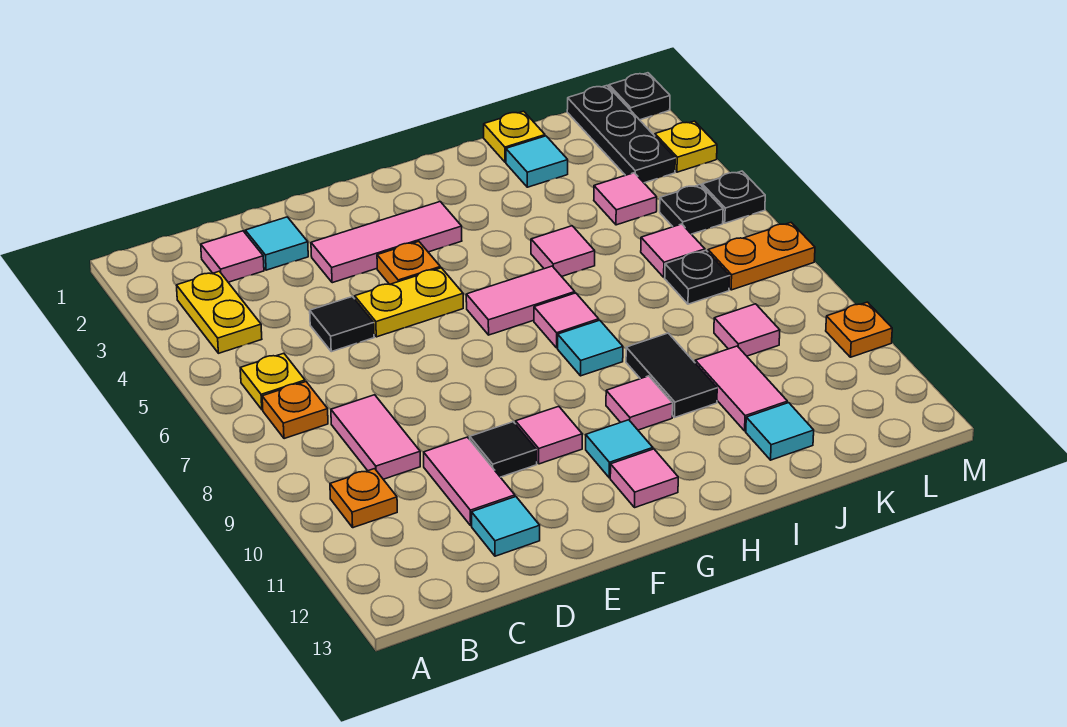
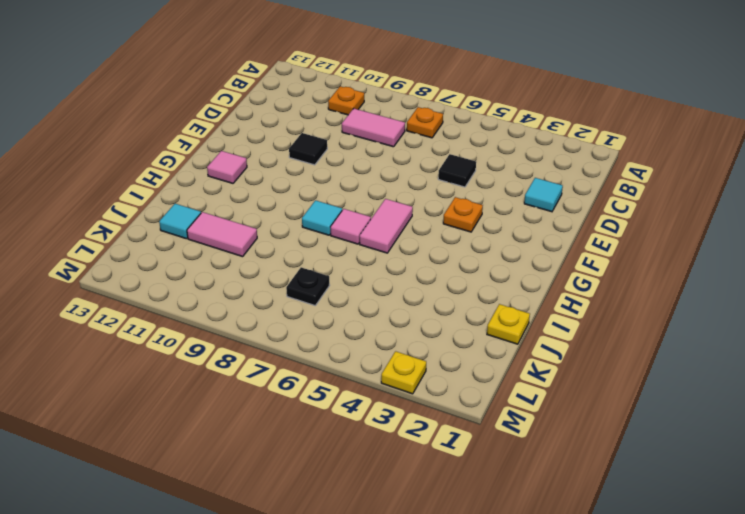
none -> yellow 1x2 plate [176,271,262,353]
none -> yellow 1x1 plate [240,353,305,410]
none -> pink 1x1 tile [201,231,264,282]
none -> pink 1x2 tile [424,437,515,526]

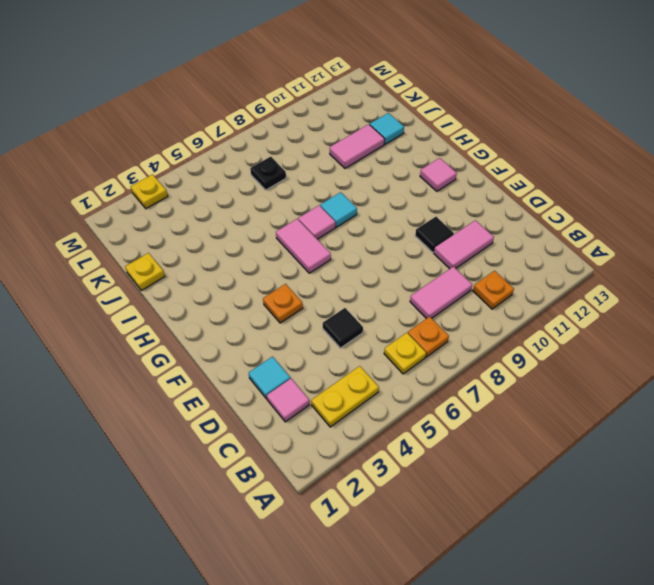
none -> cyan 1x1 tile [472,497,540,556]
none -> pink 1x3 tile [311,202,462,283]
none -> yellow 1x2 plate [355,268,463,337]
none -> pink 1x1 tile [516,406,582,464]

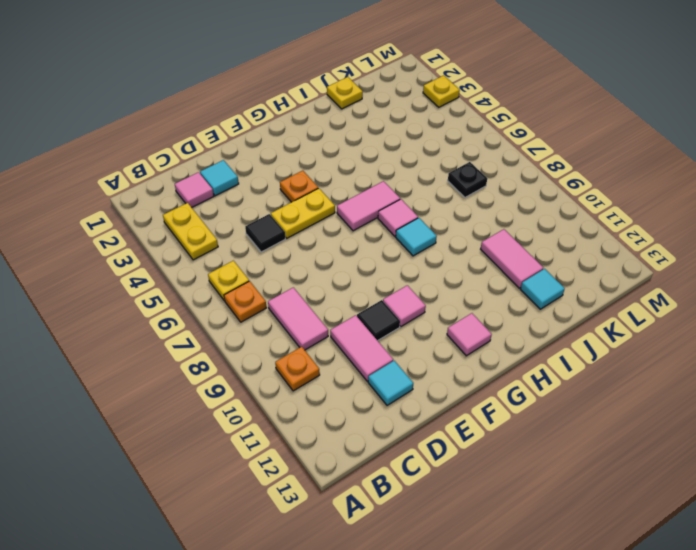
none -> pink 1x3 tile [311,202,462,283]
none -> cyan 1x1 tile [586,420,653,478]
none -> pink 1x1 tile [606,376,673,430]
none -> pink 1x1 tile [531,226,595,277]

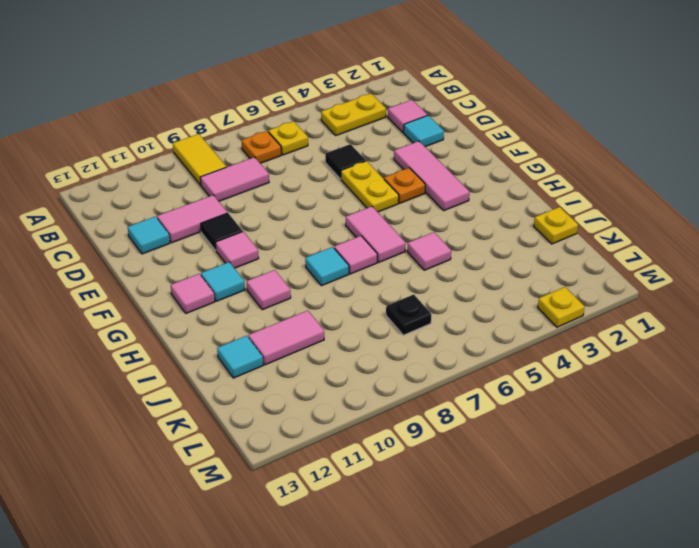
yellow 1x2 tile [173,134,226,185] -> none
none -> orange 1x1 plate [330,469,397,528]
none -> black 1x2 tile [626,333,717,418]
none -> cyan 1x1 tile [506,136,568,187]
none -> pink 1x1 tile [594,173,657,225]

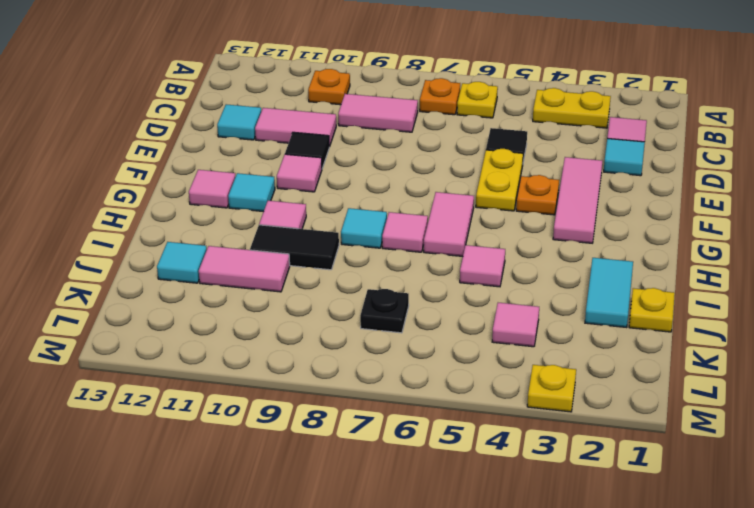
cyan 1x2 tile [585,258,633,328] -> cyan 1x1 tile [506,136,568,187]
none -> pink 1x1 tile [641,224,705,277]
none -> pink 1x1 tile [714,304,780,356]
none -> black 1x3 plate [567,86,675,183]
none -> black 1x1 plate [660,185,723,234]

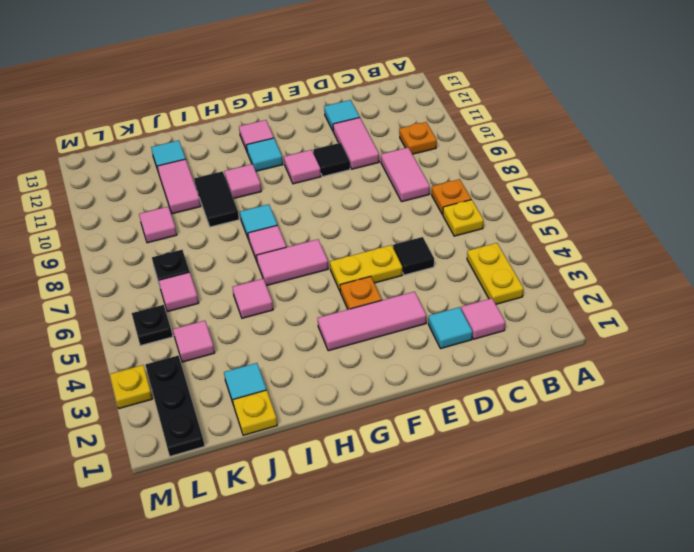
none -> orange 1x2 plate [708,223,815,290]
none -> black 1x1 plate [609,73,670,120]
none -> black 1x1 plate [702,171,765,223]
none -> orange 1x1 plate [826,302,892,357]

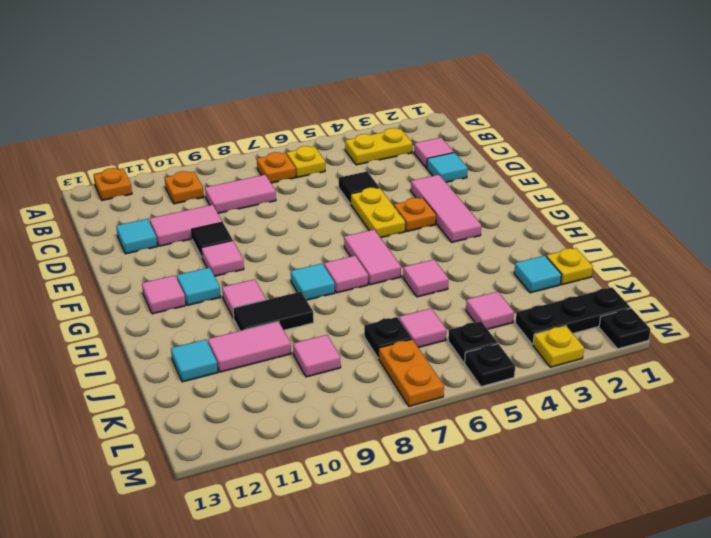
orange 1x1 plate [94,168,132,200] -> orange 1x1 plate moved to [826,302,892,357]

